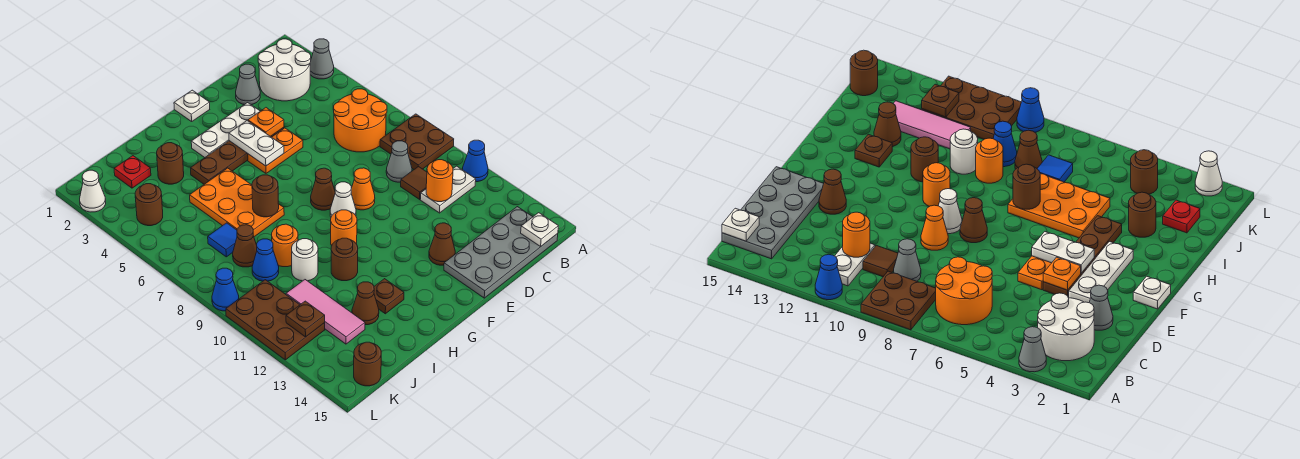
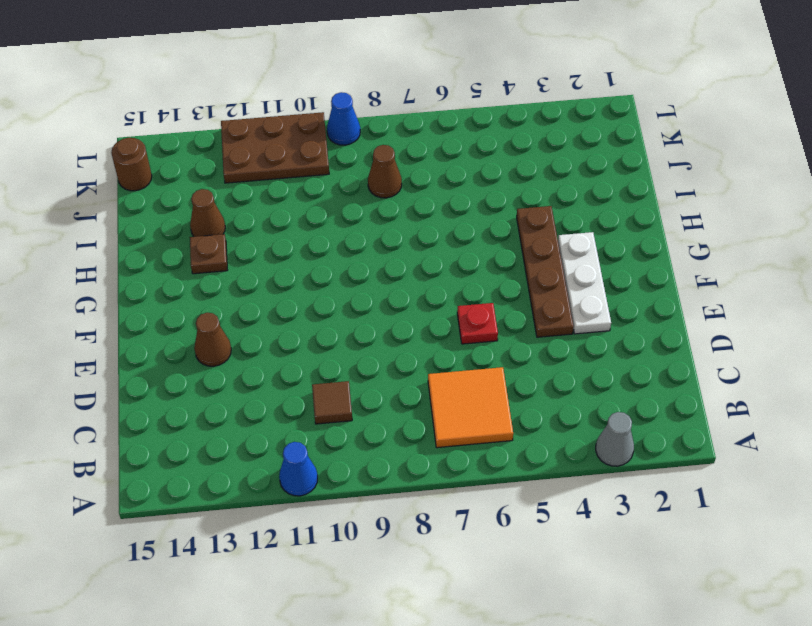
orange 2x2 tile [428,367,513,448] -> orange 2x2 round brick [334,89,387,152]
red 1x1 plate [457,303,498,344] -> red 1x1 plate moved to [114,156,151,188]
none -> brown 2x2 plate [380,114,454,169]
none -> white 2x2 round brick [258,39,311,101]
none -> white 1x2 plate [420,166,476,213]
none -> grey 2x4 plate [444,207,558,298]

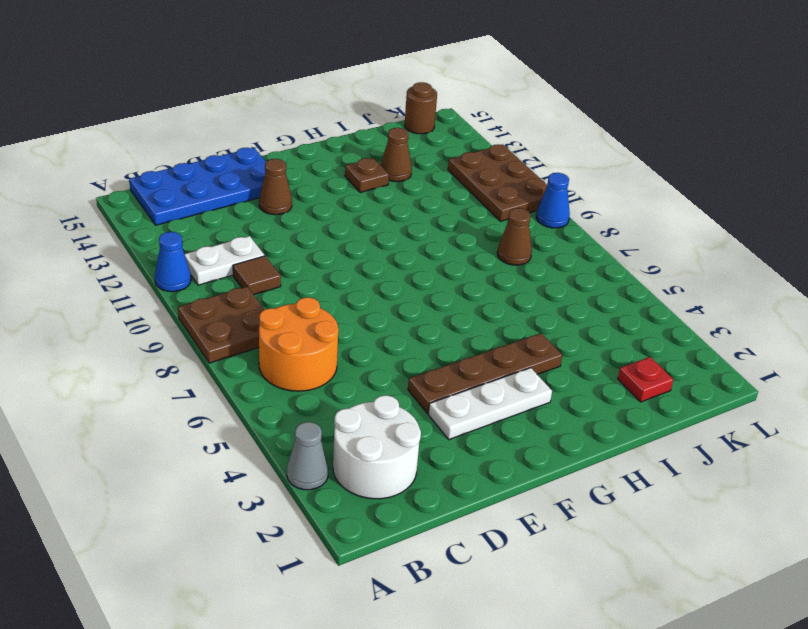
blue 2x4 plate [129,148,266,225] -> grey 2x4 plate [444,207,558,298]
none -> grey 1x1 cone [386,141,412,182]
none -> grey 1x1 cone [236,64,260,105]
none -> orange 1x2 plate [248,128,303,173]
none -> orange 1x1 cone [351,168,375,210]

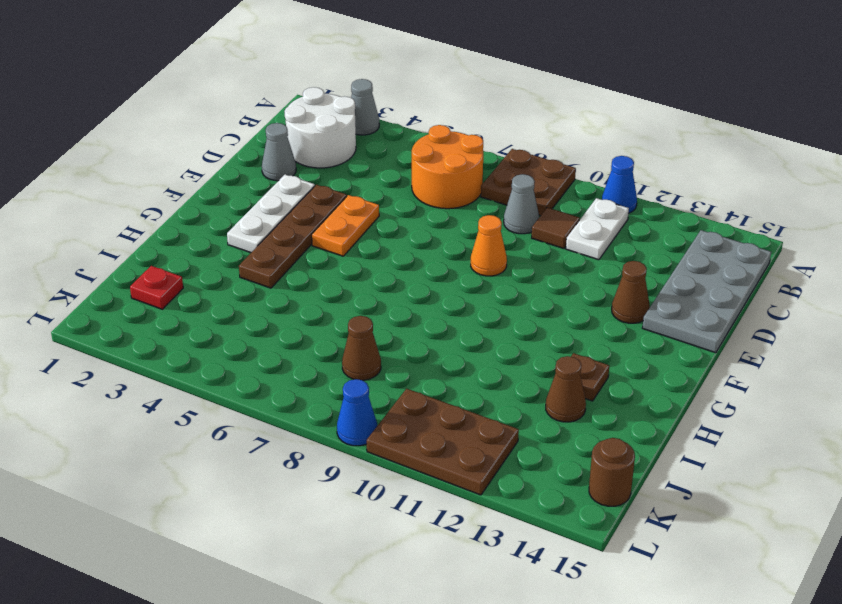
none -> white 1x1 plate [174,90,210,121]
none -> brown 1x1 cone [311,168,335,210]
none -> white 1x1 cone [330,182,356,217]
none -> orange 1x1 round brick [331,210,357,246]

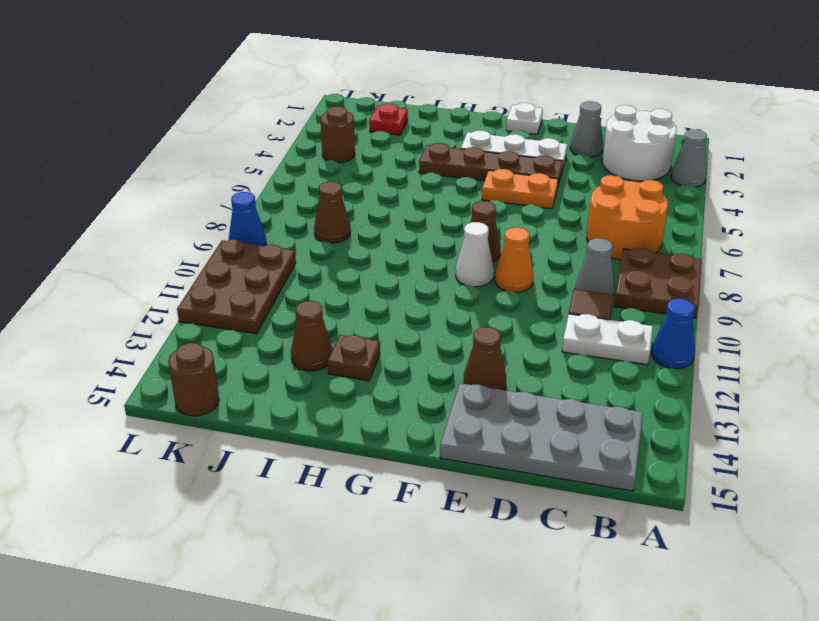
none -> orange 1x1 round brick [331,210,357,246]
none -> orange 2x3 plate [190,168,284,237]
none -> brown 1x1 round brick [331,238,358,281]
none -> brown 1x1 round brick [157,143,184,184]

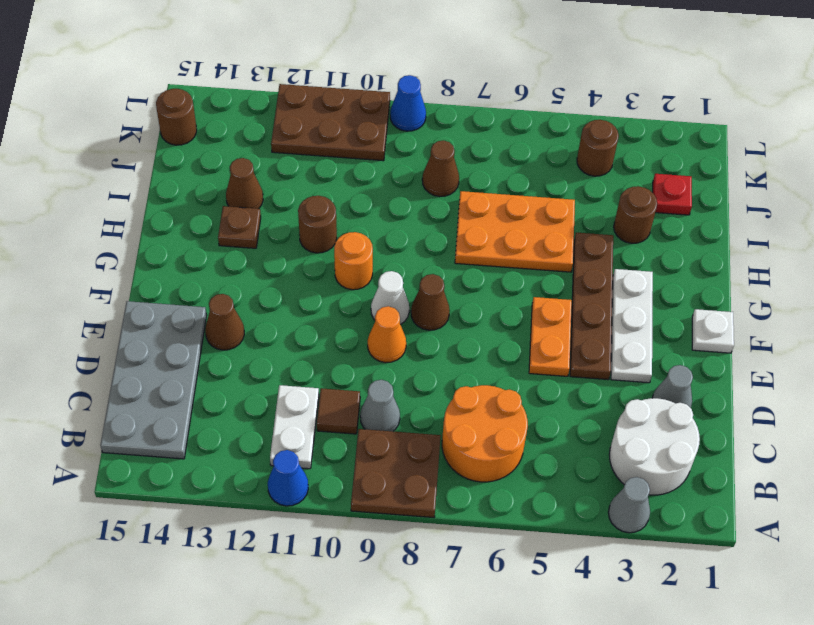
none -> orange 1x1 round brick [272,224,298,267]
none -> white 1x1 round brick [292,239,318,281]
none -> blue 1x1 tile [208,223,237,257]
none -> blue 1x1 cone [252,239,279,281]

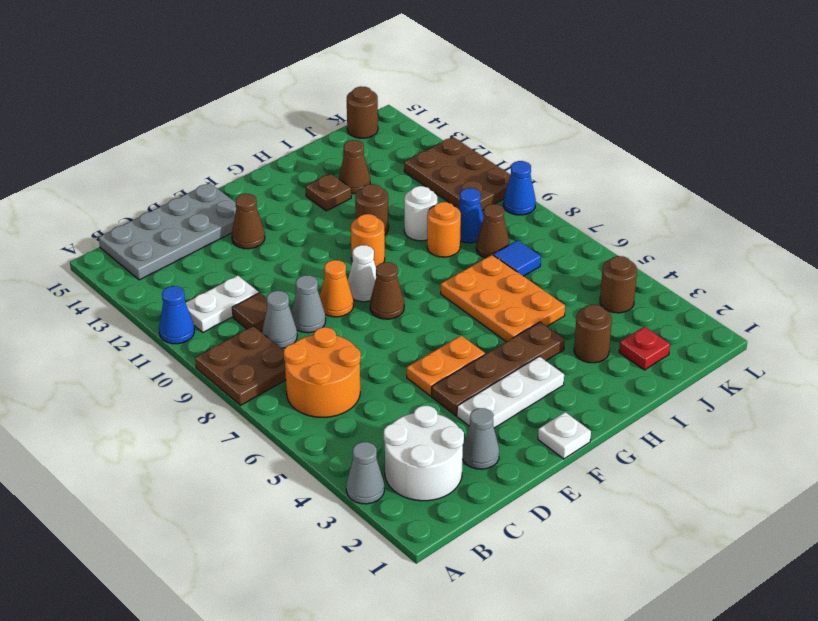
grey 1x1 cone [291,275,326,333] -> none
none -> pink 1x3 tile [286,280,365,344]
none -> white 1x1 cone [80,170,106,212]
none -> white 1x1 plate [521,213,558,247]
none -> orange 1x1 round brick [426,160,453,202]

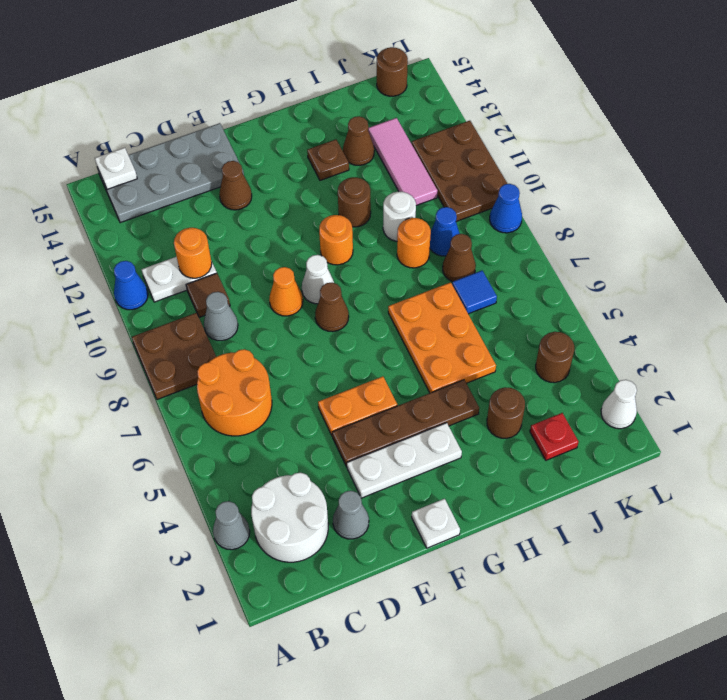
none -> orange 1x1 plate [248,108,284,136]
none -> white 1x2 plate [229,121,284,166]
none -> brown 1x1 round brick [252,175,279,217]
none -> brown 1x1 plate [286,301,325,337]

